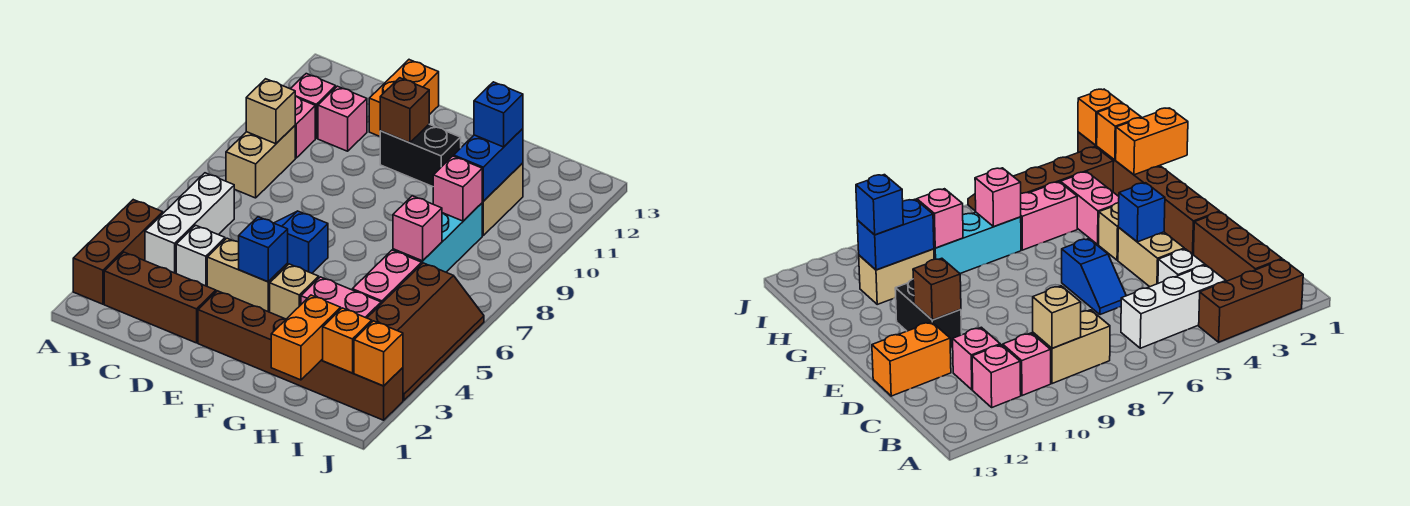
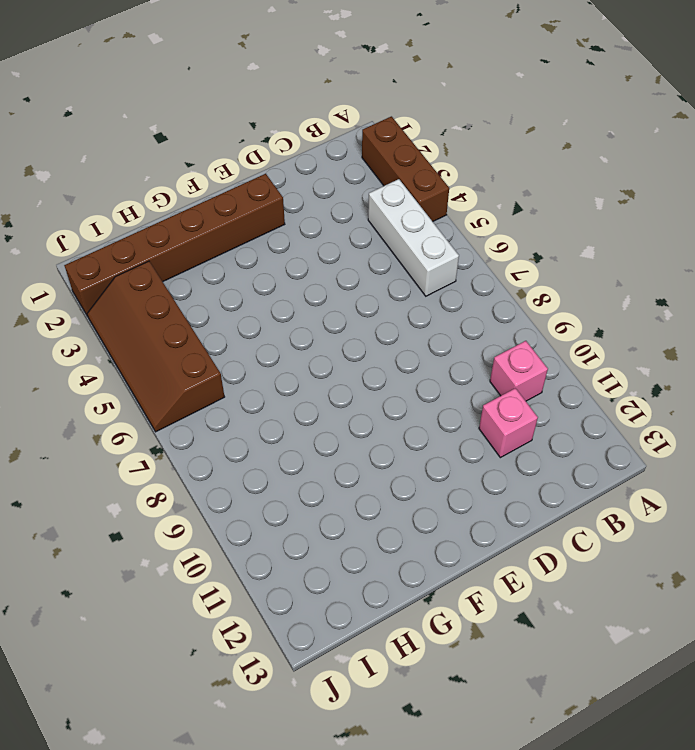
none -> brown 1x3 brick [104,252,216,343]
none -> tan 1x2 brick [226,126,295,198]
none -> pink 1x1 brick [291,74,336,138]

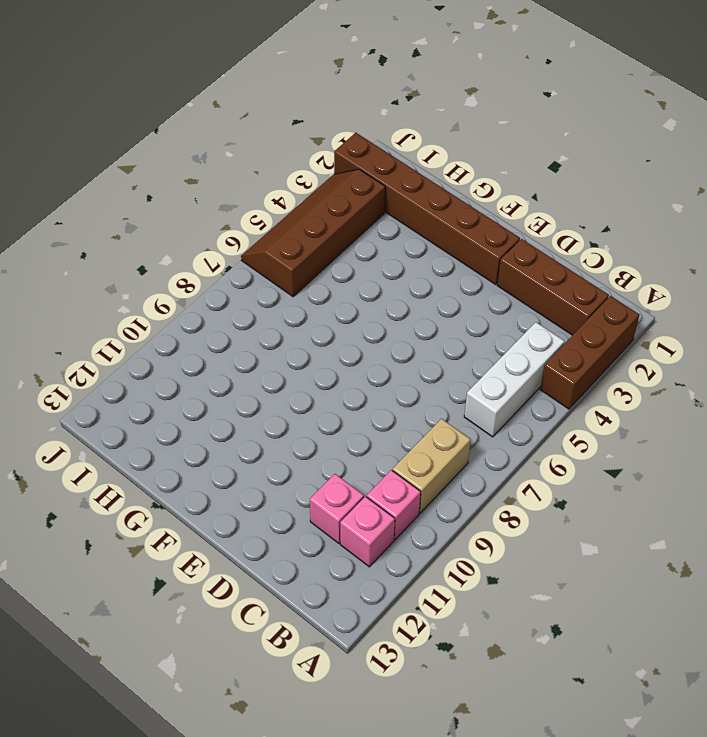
none -> white 1x1 brick [176,225,225,286]
none -> tan 1x2 brick [207,238,288,312]
none -> blue 1x2 slope [274,211,328,273]

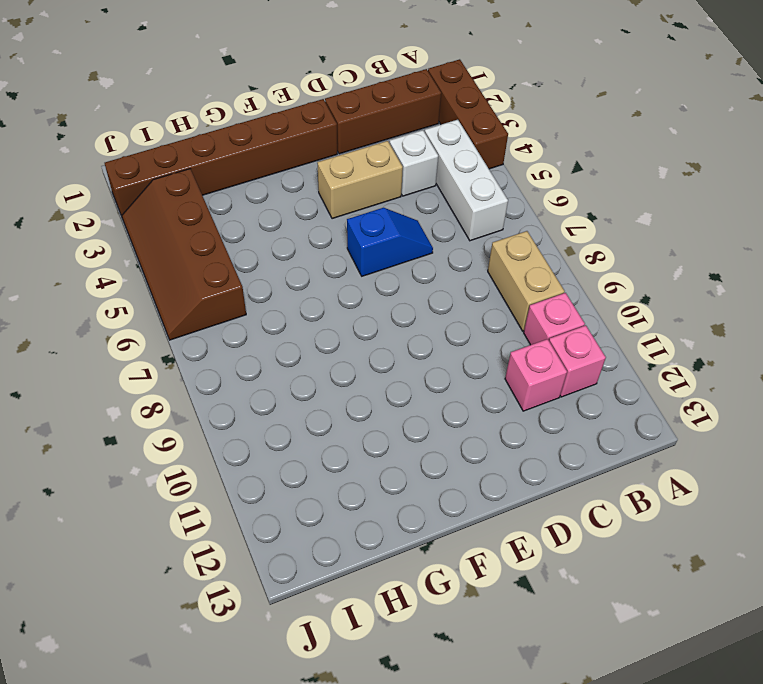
none -> orange 1x2 brick [369,60,439,136]
none -> black 1x2 brick [380,124,461,187]
none -> tan 1x1 brick [270,264,319,319]

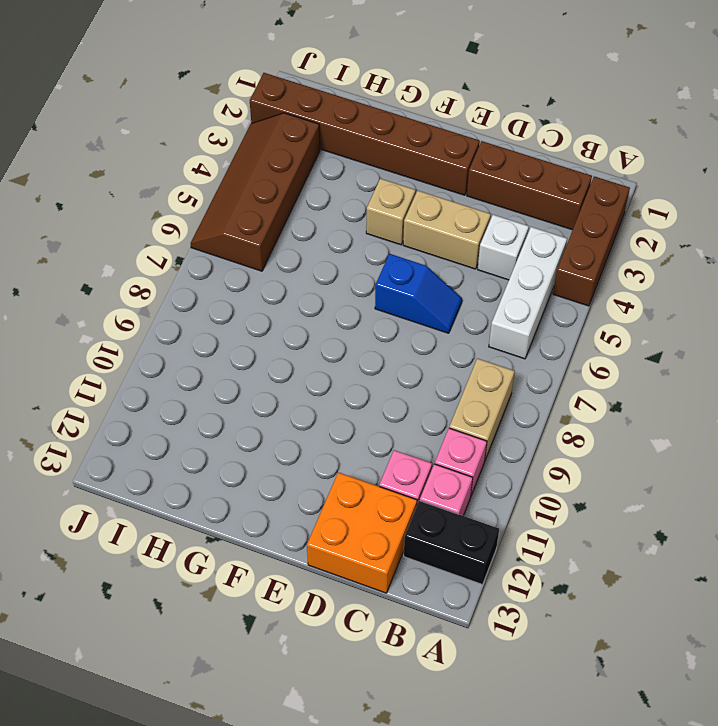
black 1x2 brick [404,501,499,585] -> black 1x2 brick moved to [380,124,461,187]
orange 2x2 brick [307,472,417,593] -> orange 1x2 brick [369,60,439,136]
none -> pink 1x2 brick [301,277,381,318]
none -> pink 1x2 brick [352,250,422,304]
none -> cyan 1x3 brick [393,203,482,272]

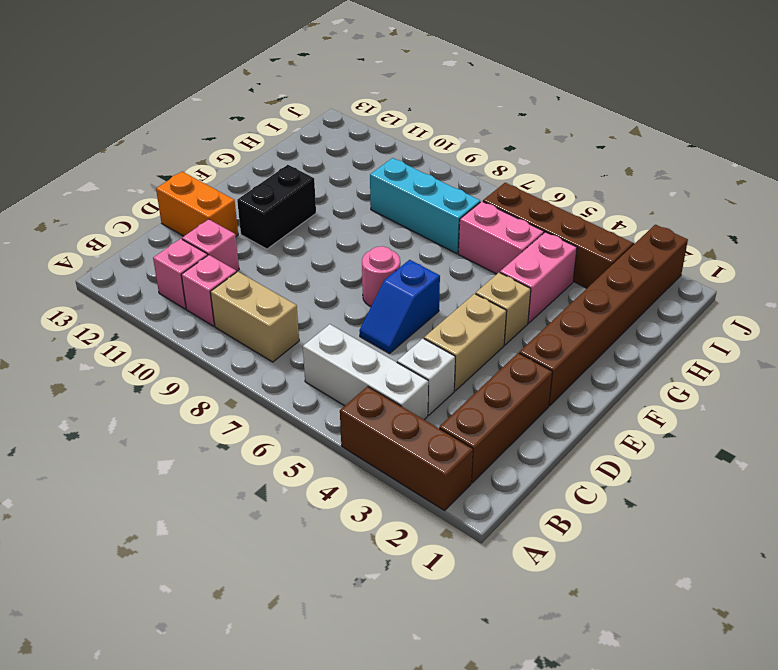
pink 1x1 round brick [362,246,400,307] -> none
none -> tan 1x2 brick [482,163,523,235]
none -> tan 1x1 brick [246,79,295,144]
none -> blue 1x1 brick [239,217,288,282]

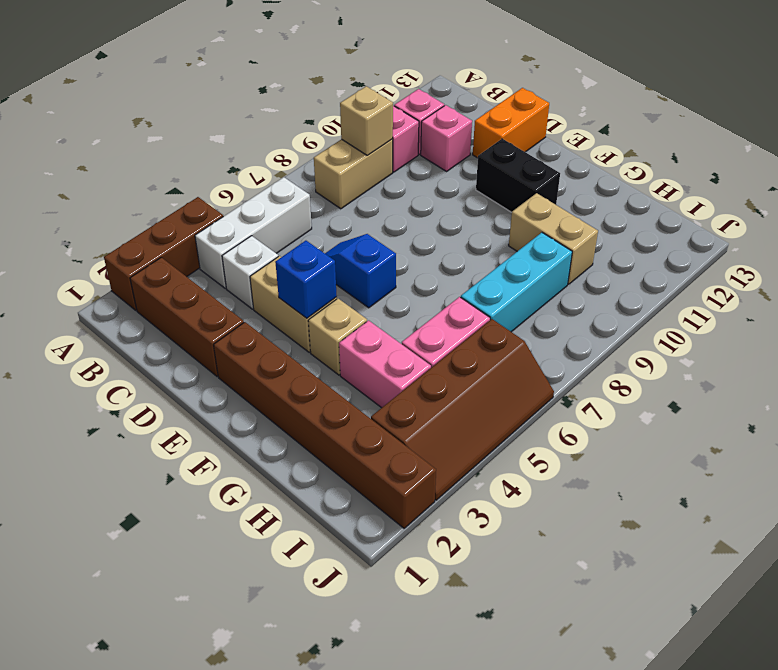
tan 1x2 brick [509,193,598,284] -> tan 1x2 brick turned to [482,163,523,235]
none -> brown 1x1 brick [380,78,429,143]
none -> orange 1x2 brick [271,295,341,380]
none -> pink 1x1 brick [393,196,442,261]

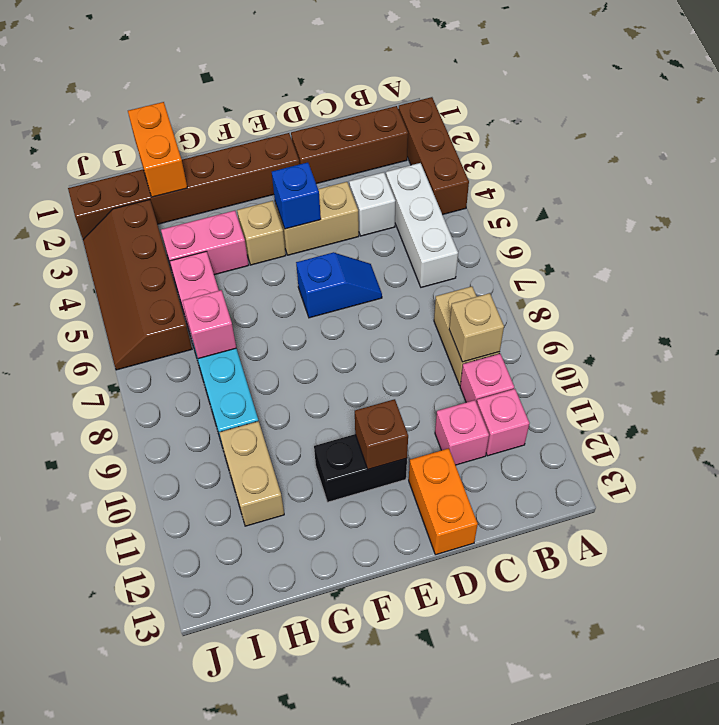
none -> pink 1x1 brick [433,156,482,221]
none -> blue 1x2 brick [454,129,523,201]
none -> orange 1x1 brick [323,308,372,373]

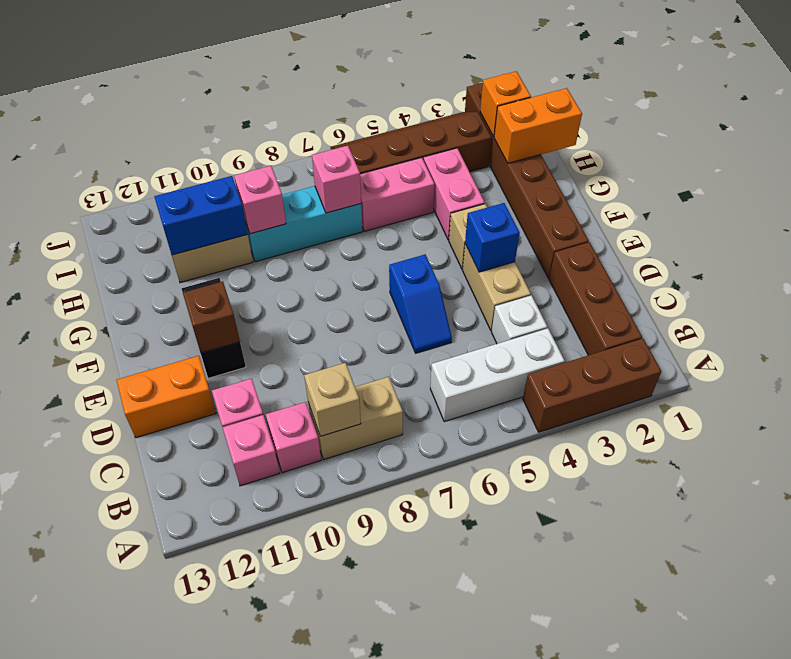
none -> orange 1x1 brick [354,321,403,386]
none -> blue 1x1 brick [474,82,523,147]

